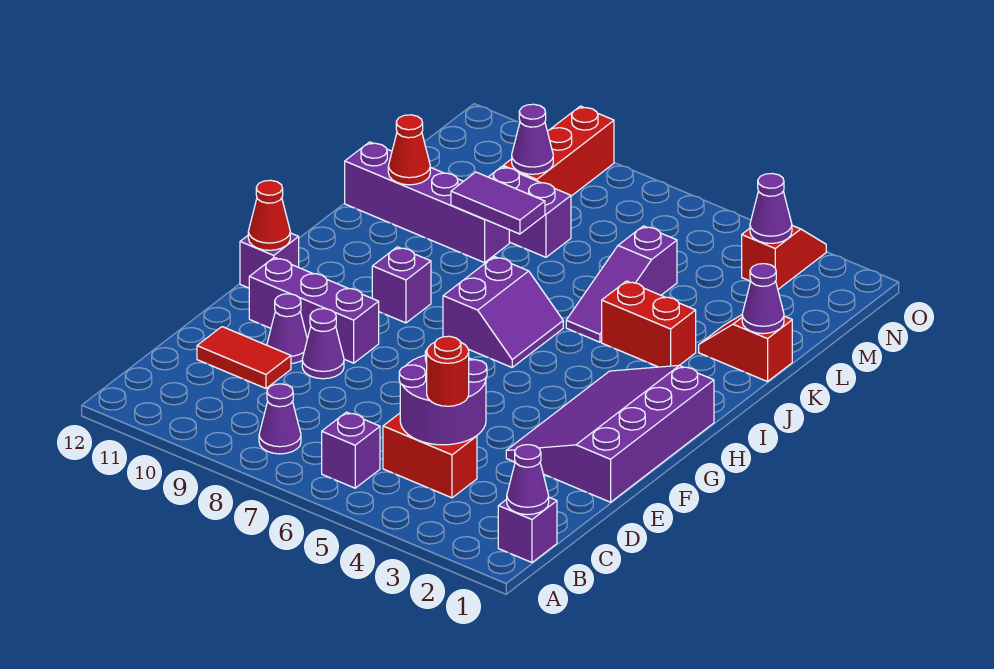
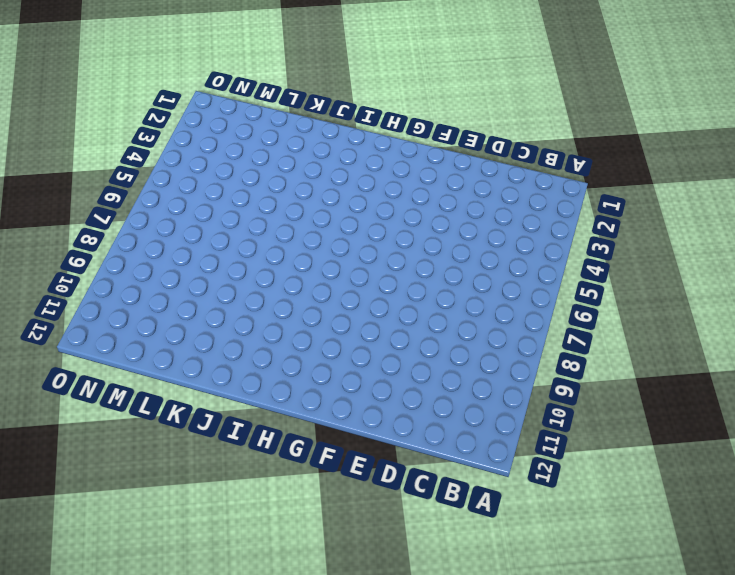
none -> purple 1x1 brick [498,497,557,562]
none -> purple 1x1 brick [322,412,380,488]
none -> purple 1x1 cone [259,384,301,454]

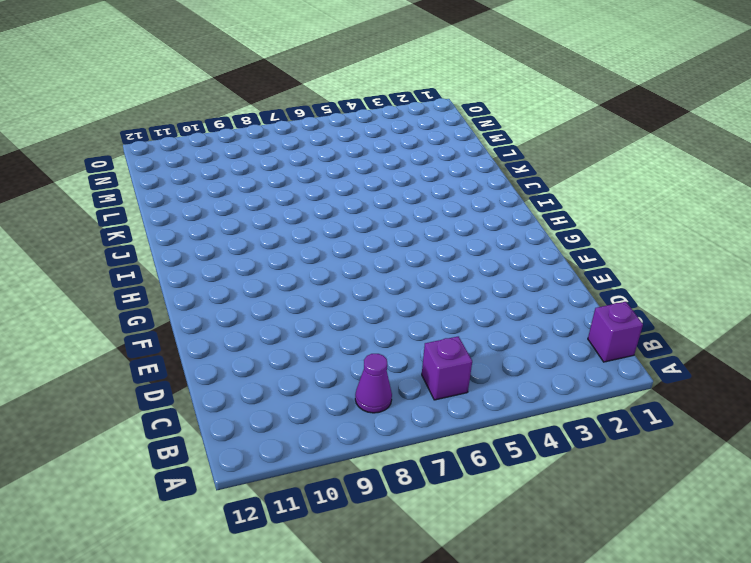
none -> red 1x2 brick [383,413,477,498]
none -> red 1x2 tile [197,327,291,388]
none -> purple 3x4 slope [506,365,714,502]

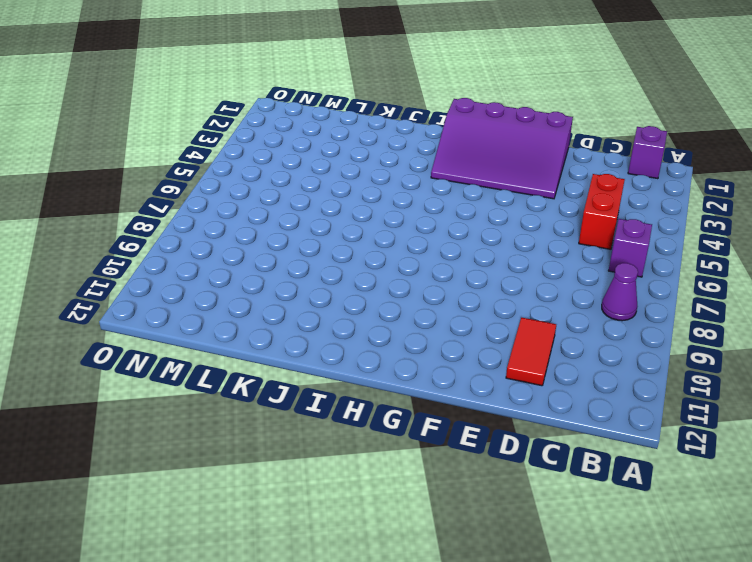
none -> purple 1x1 cone [302,309,344,379]
none -> purple 1x1 cone [267,294,307,363]
none -> purple 1x3 brick [249,257,379,363]

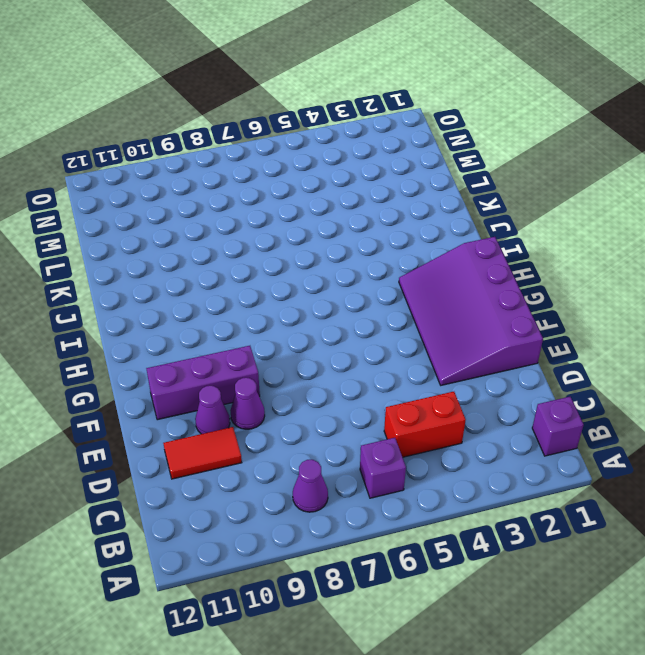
none -> purple 1x1 brick [240,233,299,288]
none -> purple 2x2 slope [443,257,563,367]
none -> purple 1x1 brick [372,247,431,323]

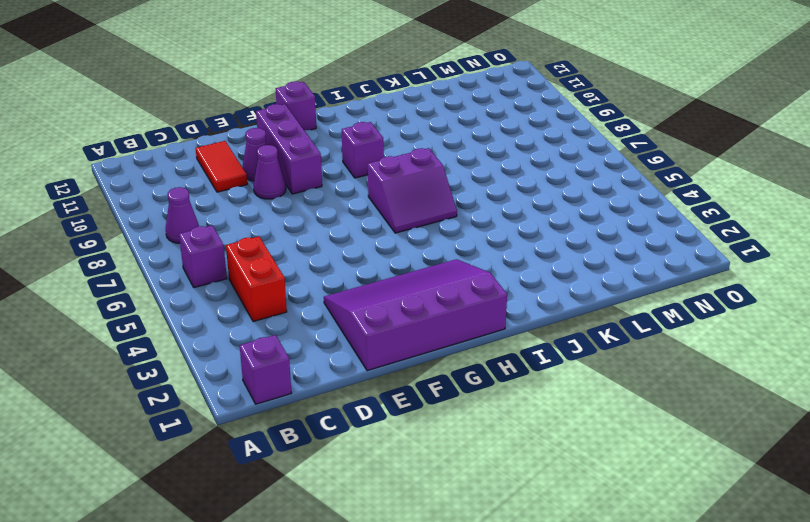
none -> red 1x2 brick [602,281,696,367]
none -> purple 1x3 slope [566,226,677,342]
none -> red 1x2 slope [699,315,792,382]

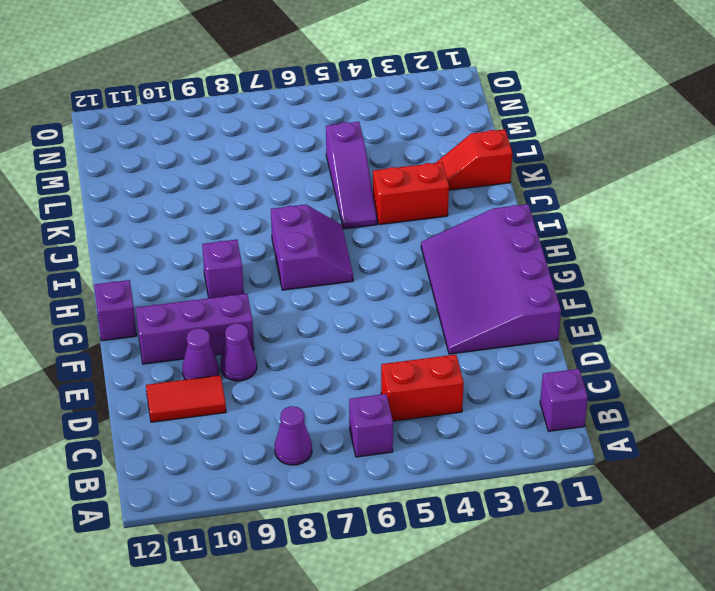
none -> purple 1x4 brick [345,142,509,263]
none -> purple 1x2 brick [489,167,571,257]
none -> red 1x3 brick [503,106,614,196]

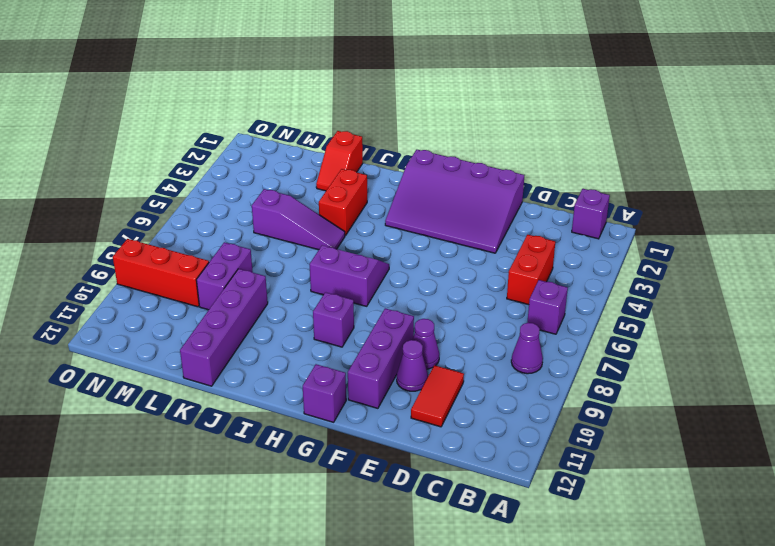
none -> red 1x2 slope [742,226,826,289]
none -> purple 1x1 cone [507,445,549,515]
none -> purple 2x2 round brick [399,350,487,445]

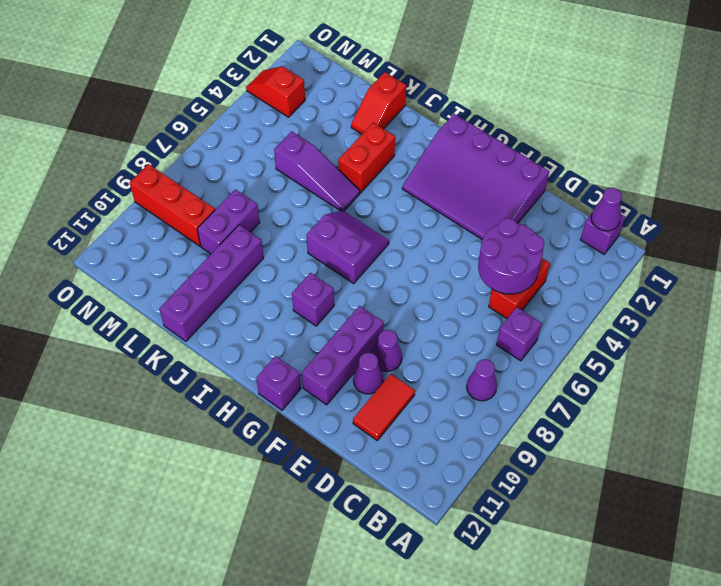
none -> red 1x1 cone [248,180,290,250]
none -> purple 1x1 cone [742,264,784,334]
none -> purple 1x2 tile [451,172,545,234]

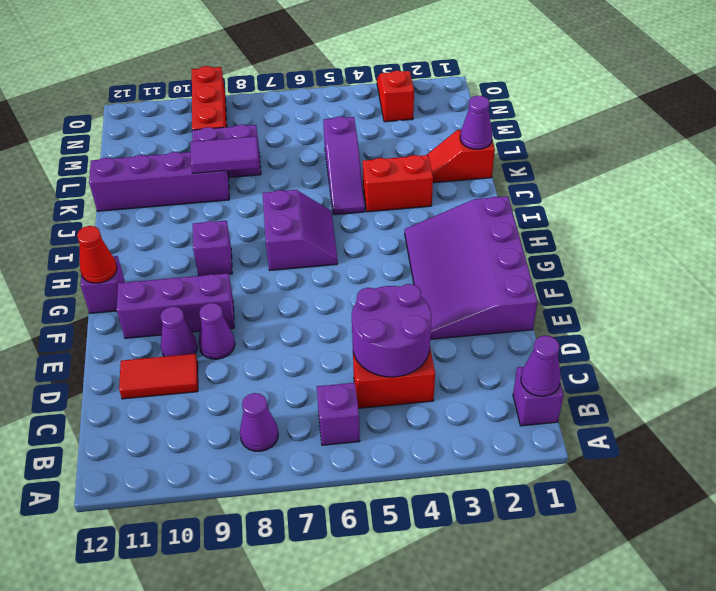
none -> red 1x1 cone [388,115,430,185]
none -> purple 1x1 cone [512,104,553,174]
none -> purple 1x1 cone [750,173,792,243]

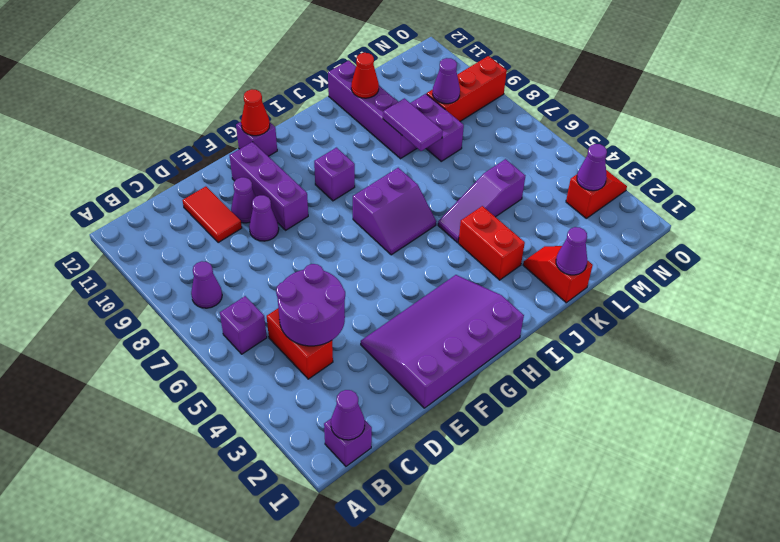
none -> red 1x1 round brick [427,336,469,406]

